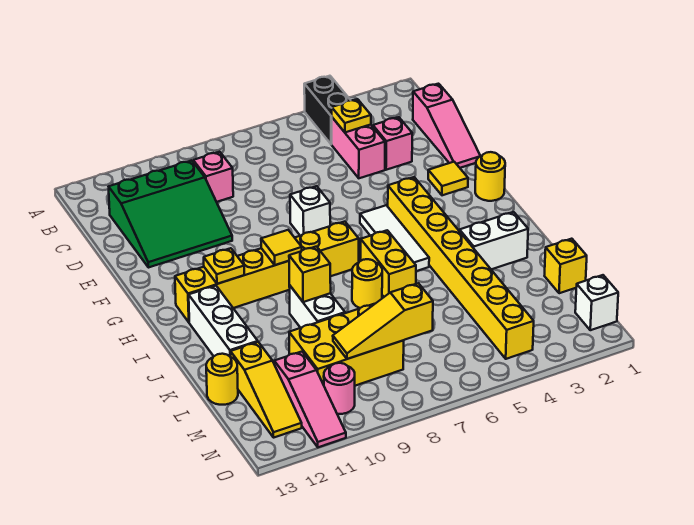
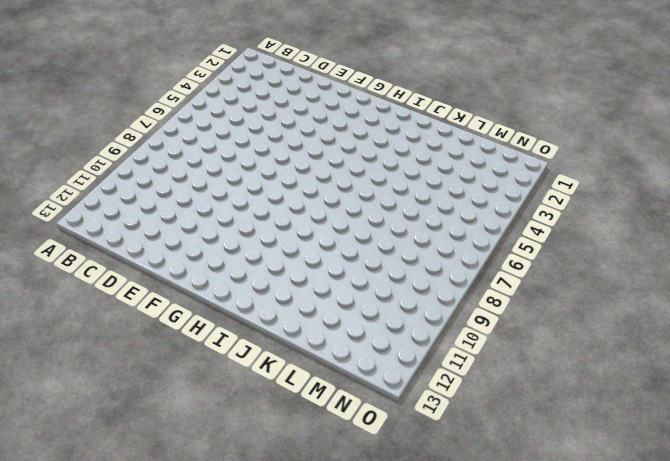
none -> black 1x2 brick [304,76,350,144]
none -> pink 1x3 slope [413,84,480,168]
none -> pink 1x2 brick [332,118,385,178]

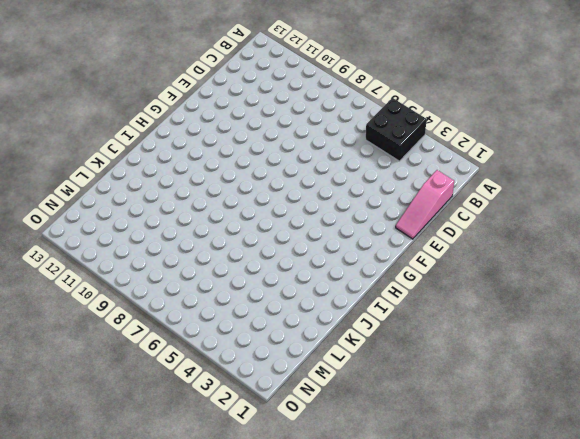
black 2x2 brick [366,98,427,161] -> black 1x2 brick [304,76,350,144]
none -> pink 1x2 brick [332,118,385,178]
none -> pink 1x1 brick [193,152,233,202]
none -> green 3x3 slope [109,161,232,268]

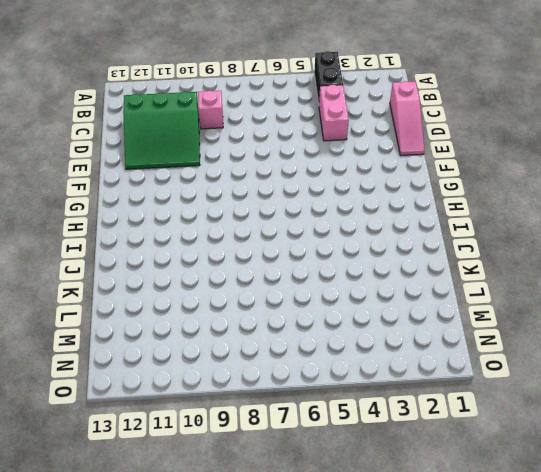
none -> pink 1x1 brick [373,117,412,170]
none -> yellow 1x1 tile [428,162,468,195]
none -> white 1x1 brick [290,186,330,236]

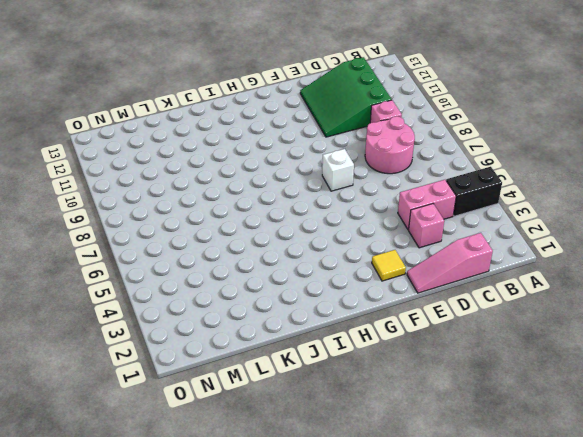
pink 2x2 round brick [365,116,415,174] -> none
none -> yellow 1x1 round brick [475,152,505,201]
none -> yellow 1x8 brick [388,177,534,359]
none -> white 1x3 tile [360,205,429,271]

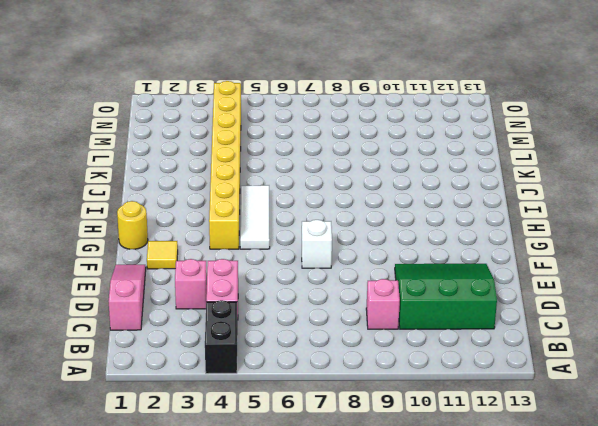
none -> yellow 1x6 brick [175,222,359,322]
none -> yellow 1x2 brick [361,230,416,297]
none -> white 1x3 brick [189,286,258,357]

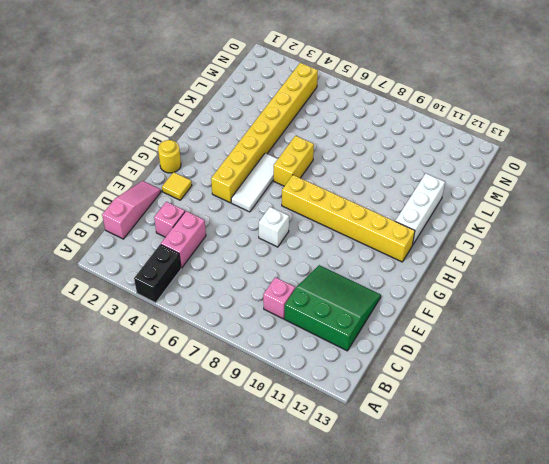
none -> white 1x2 brick [460,212,528,269]
none -> yellow 1x1 round brick [352,259,382,308]
none -> white 1x2 brick [289,285,345,328]

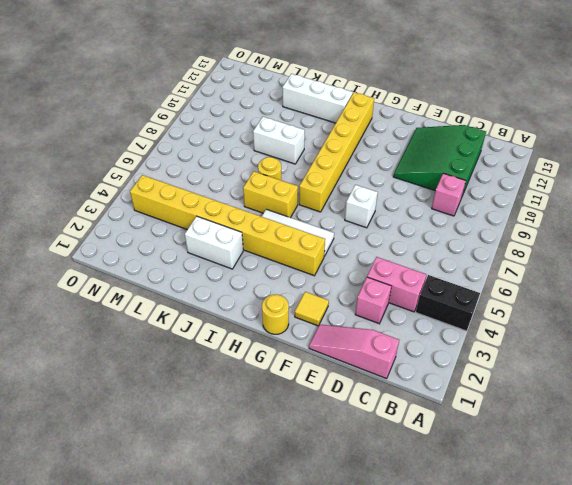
white 1x2 brick [185,216,243,269] -> white 1x2 brick turned to [460,212,528,269]
none -> yellow 1x1 brick [545,239,587,293]
none -> yellow 2x3 brick [289,304,404,386]
none -> yellow 1x3 slope [231,342,302,438]

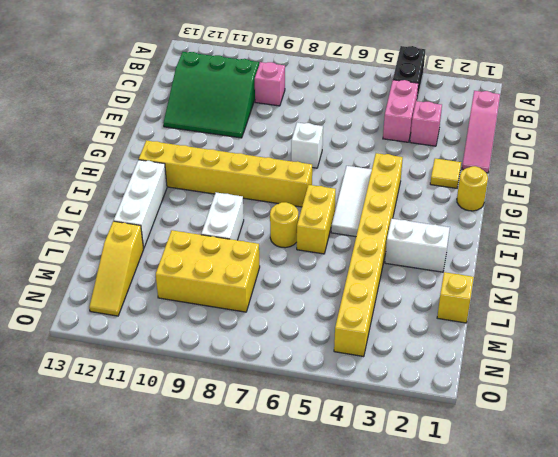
none -> yellow 1x1 round brick [206,354,238,405]
none -> pink 1x3 slope [274,352,346,447]
none -> white 1x1 brick [575,275,618,330]

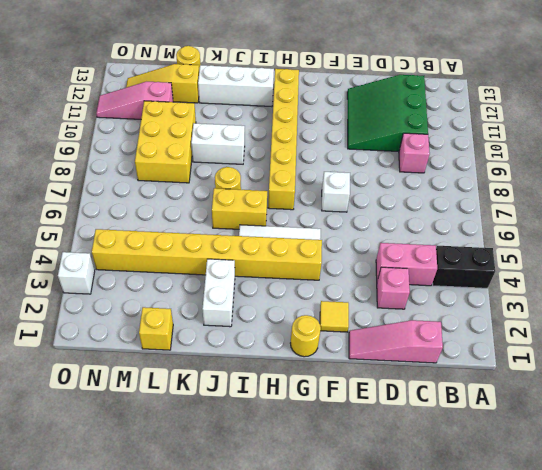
white 1x1 brick [58,252,95,294] -> white 1x1 brick moved to [575,275,618,330]
none -> pink 1x1 round brick [324,363,355,414]
none -> yellow 1x1 plate [332,99,371,132]
none -> yellow 1x1 tile [261,230,302,265]

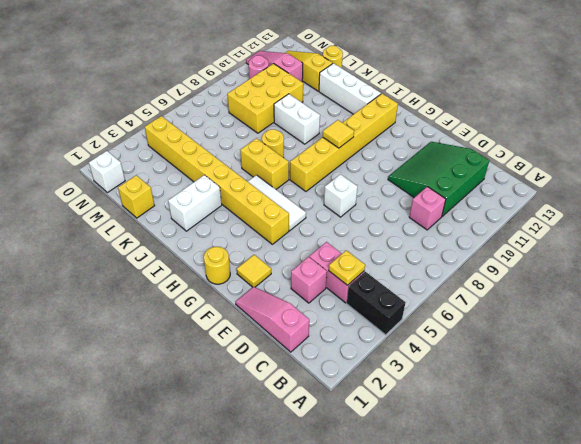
none -> yellow 1x1 plate [204,248,244,284]
none -> yellow 1x1 brick [289,247,331,302]
none -> yellow 1x3 slope [333,283,433,359]

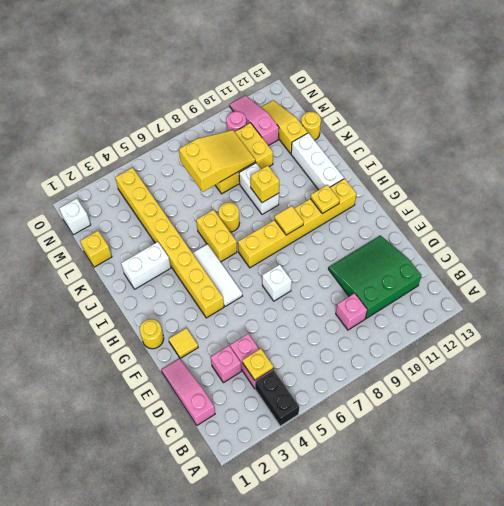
yellow 2x3 slope [179,130,255,192] -> yellow 1x3 slope [333,283,433,359]

